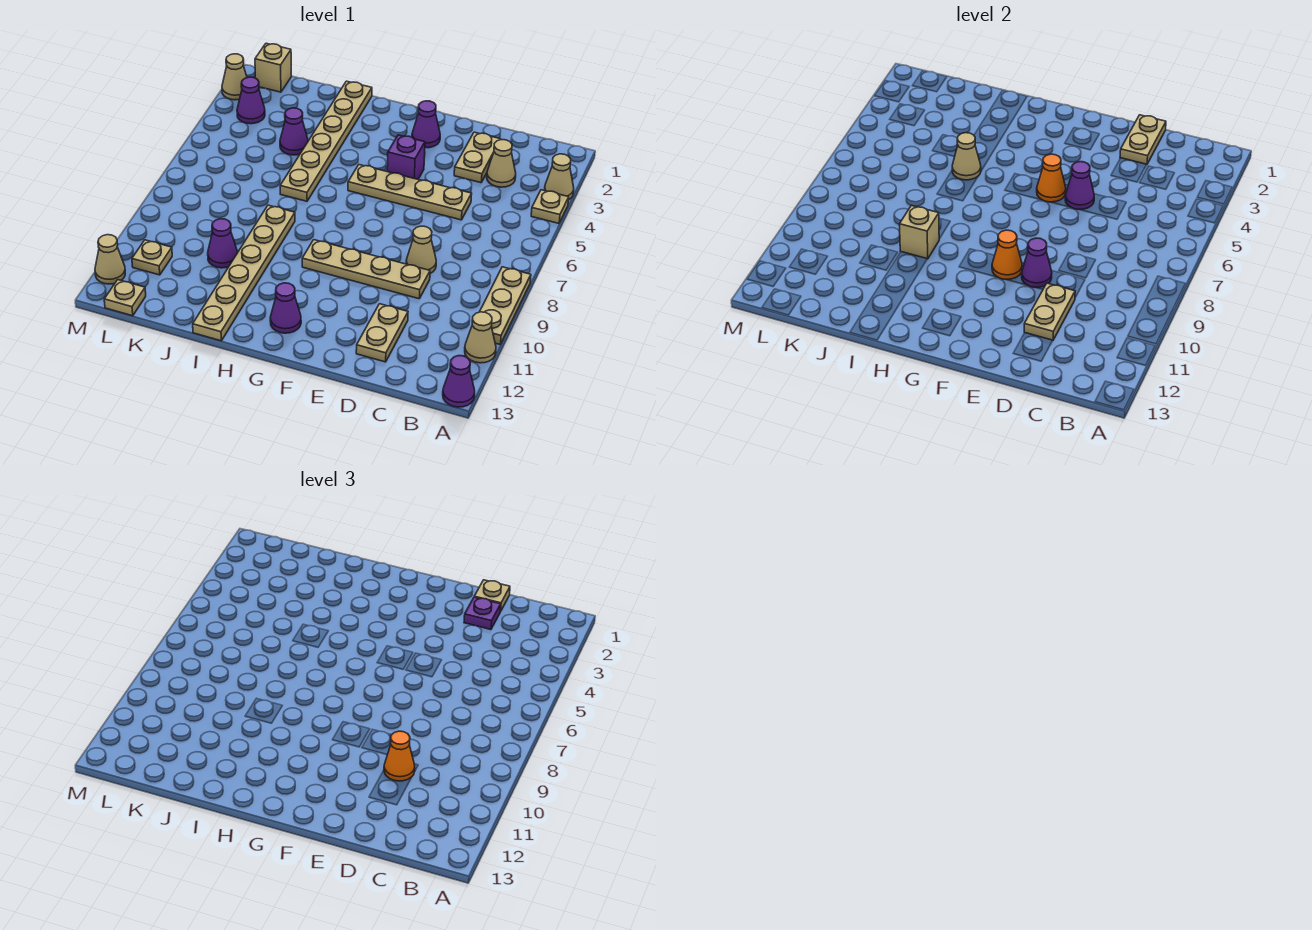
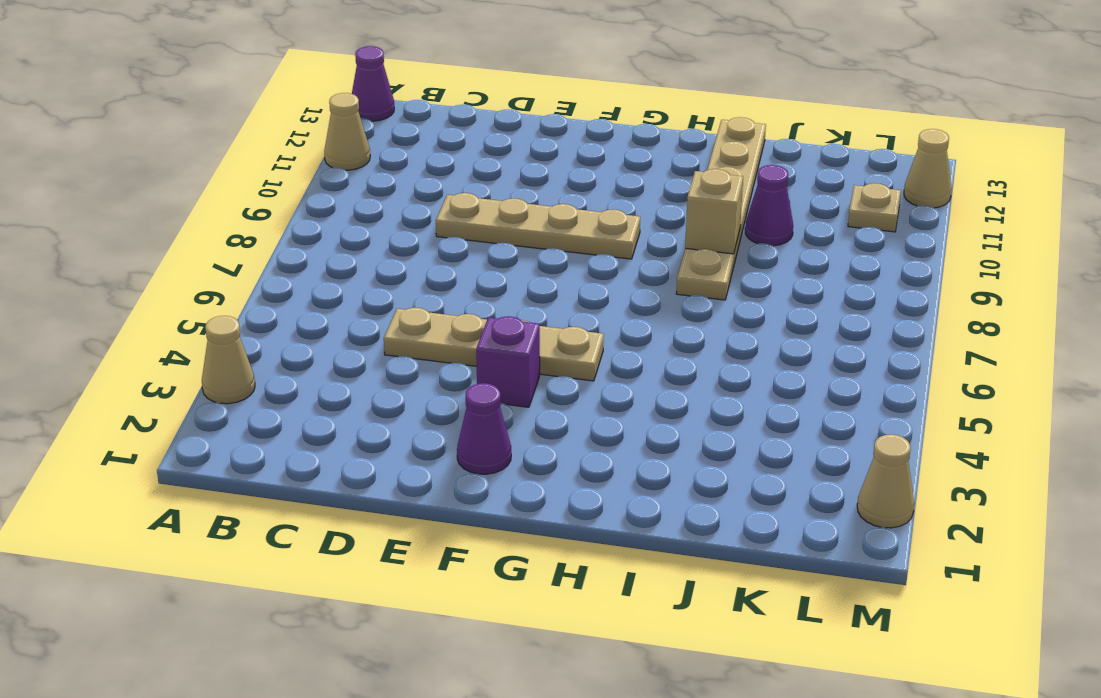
none -> tan 1x1 plate [531,190,569,224]
none -> tan 1x3 plate [480,267,531,344]
none -> tan 1x1 cone [487,140,516,187]
none -> tan 1x2 plate [454,132,501,183]

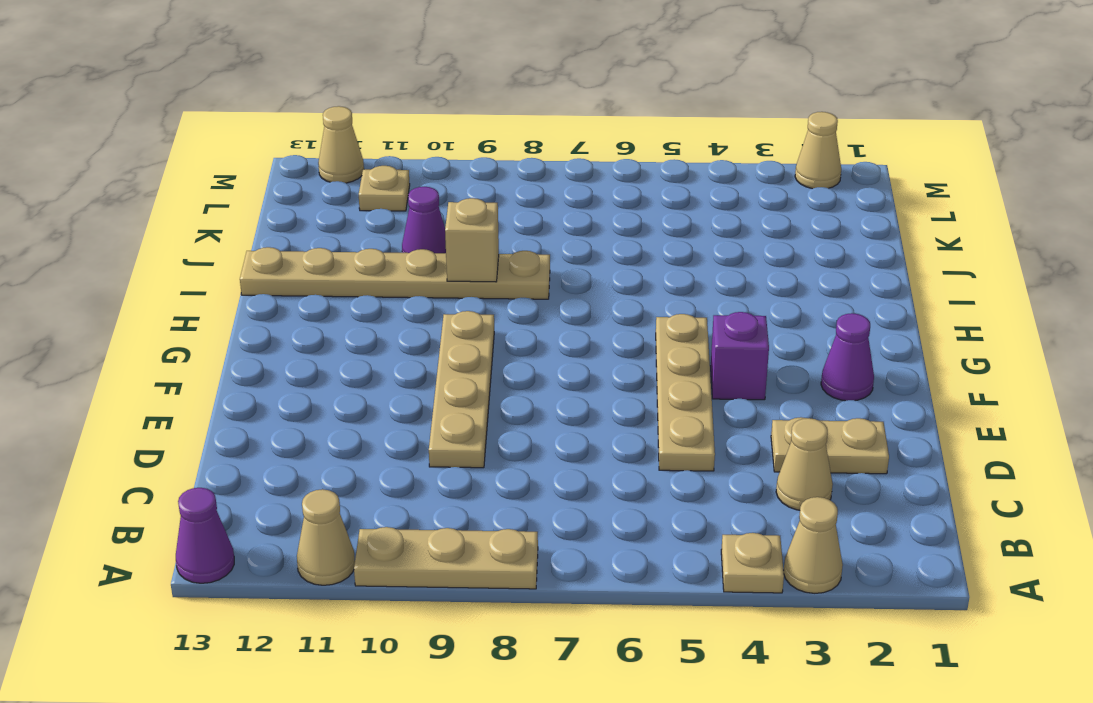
none -> tan 1x1 cone [406,226,436,273]
none -> tan 1x2 plate [356,304,408,362]
none -> purple 1x1 cone [270,283,301,333]
none -> tan 1x6 plate [280,81,372,201]

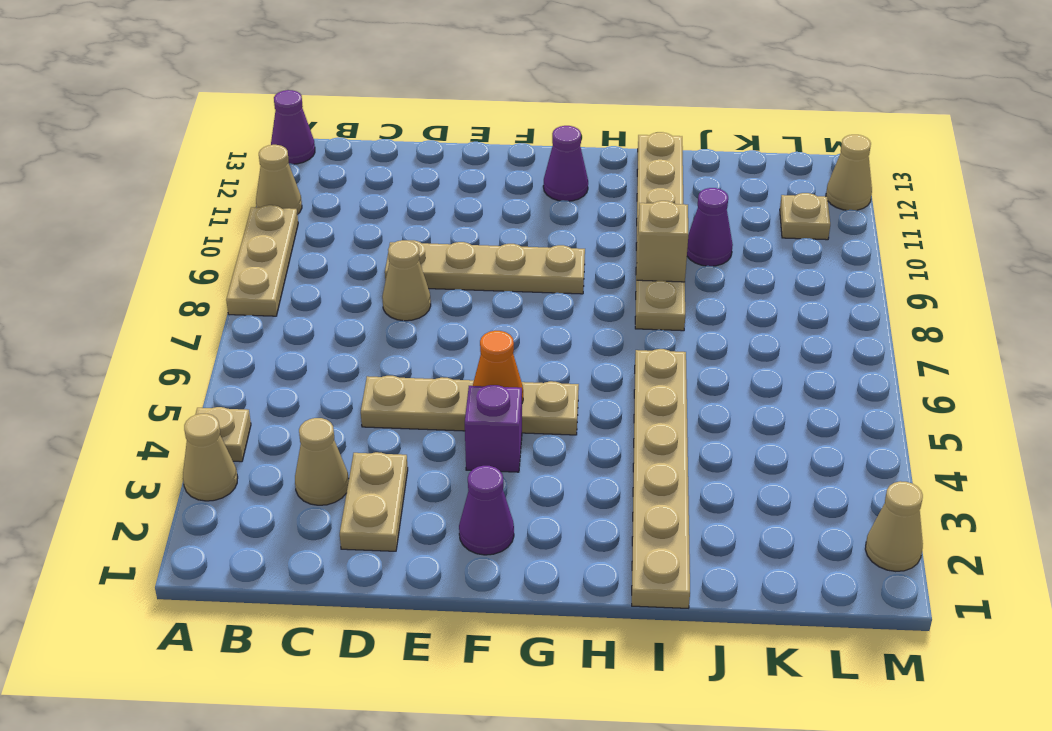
none -> tan 1x2 plate [356,304,408,362]
none -> purple 1x1 cone [280,108,308,155]
none -> tan 1x1 brick [255,43,291,92]
none -> purple 1x1 cone [237,77,265,124]

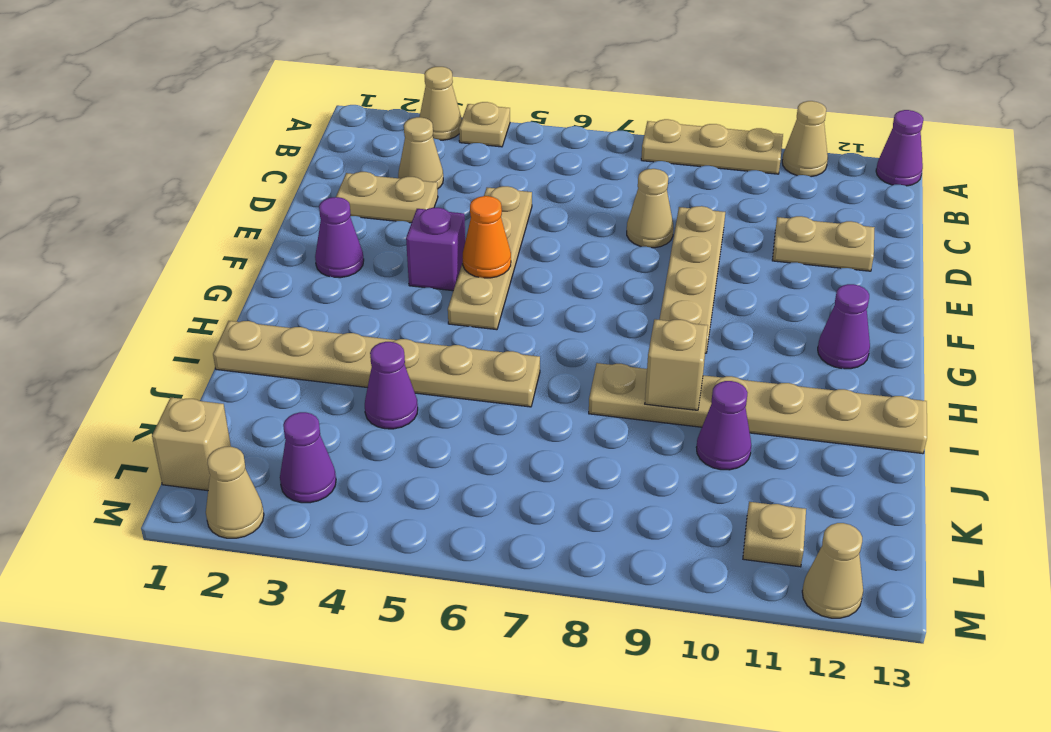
none -> tan 1x1 plate [104,280,146,316]
none -> tan 1x2 plate [1120,115,1166,165]
none -> tan 1x2 plate [1024,283,1075,340]
none -> purple 1x1 cone [1065,162,1094,209]

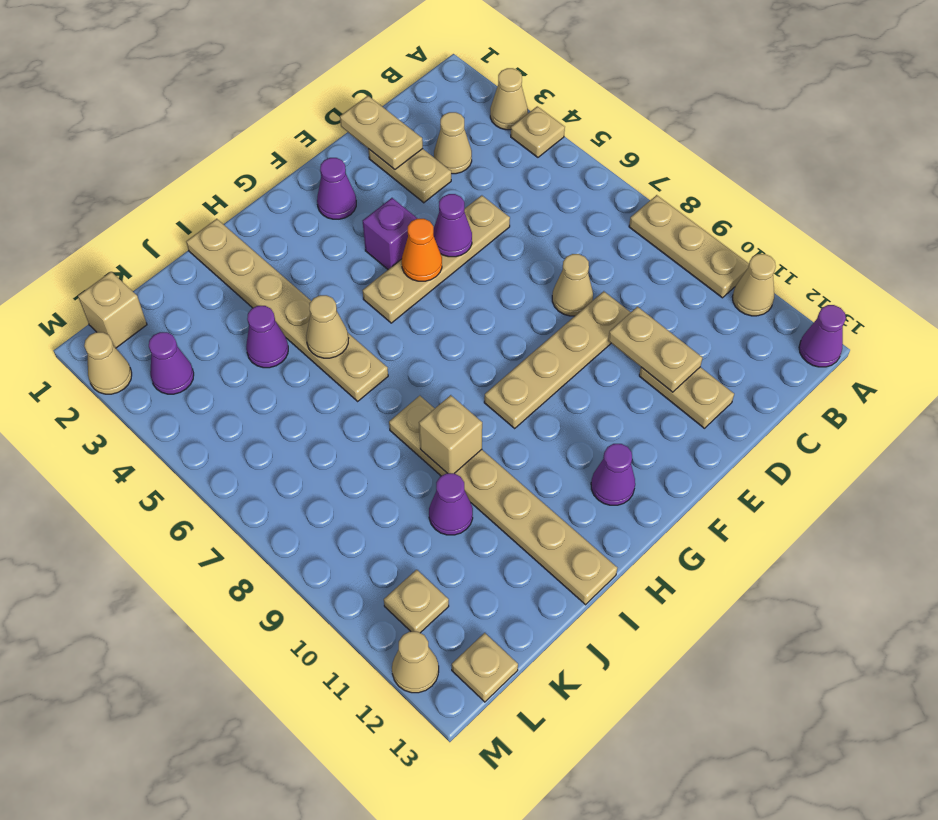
none -> purple 1x1 cone [1022,238,1052,287]
none -> orange 1x1 cone [992,230,1022,279]
none -> tan 1x1 plate [474,580,510,611]
none -> purple 1x1 plate [464,597,501,630]

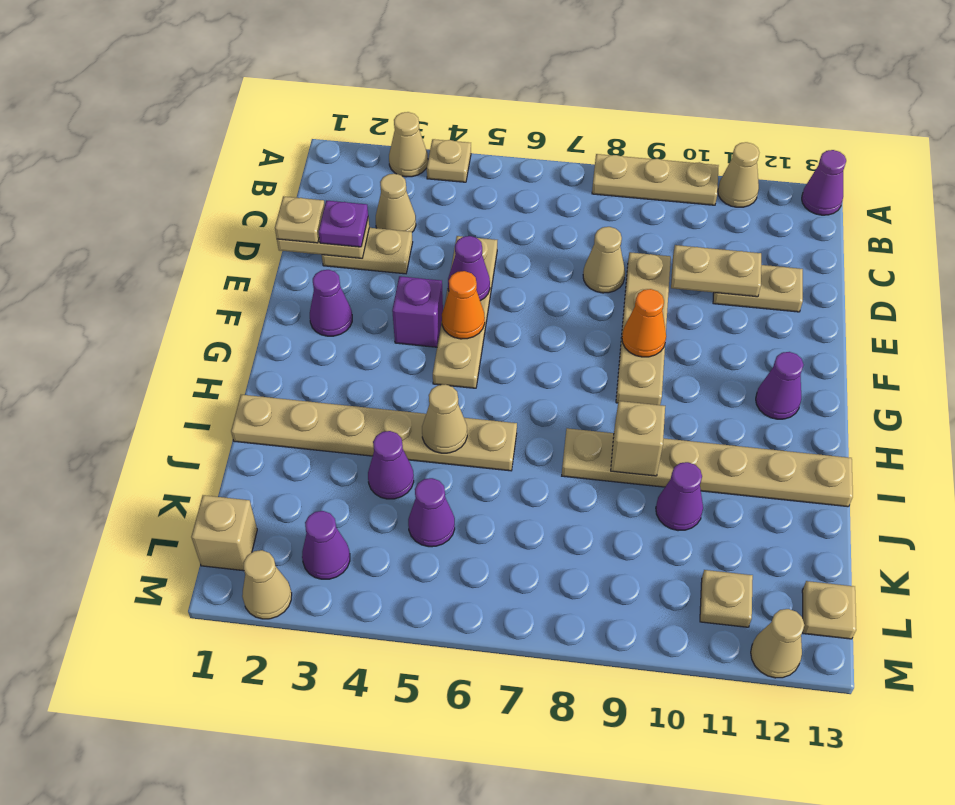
purple 1x1 cone [408,478,455,547] -> purple 1x1 cone moved to [1022,238,1052,287]
none -> orange 1x1 cone [384,731,415,781]

